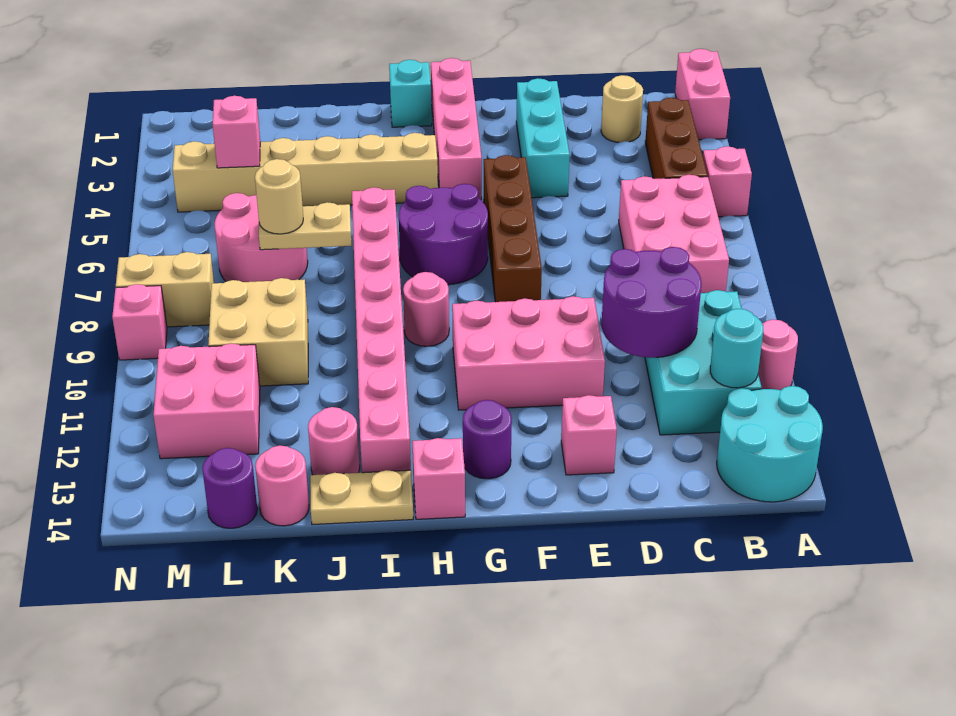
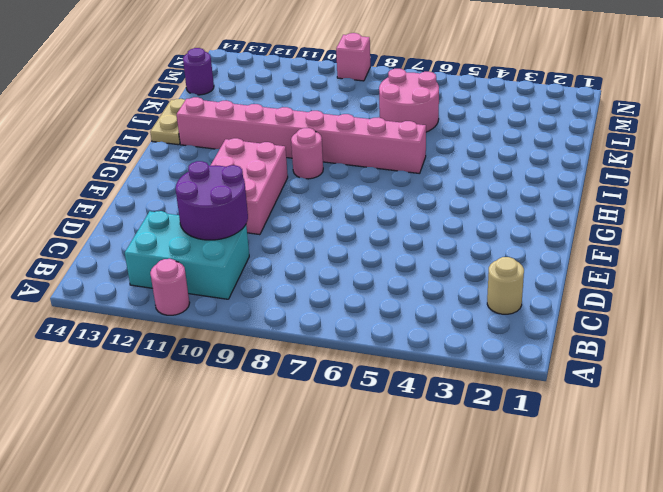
none -> pink 1x2 brick [675,49,730,140]
none -> pink 1x1 brick [703,146,752,217]
none -> cyan 2x2 round brick [717,386,823,502]
none -> brown 1x3 brick [645,98,708,179]

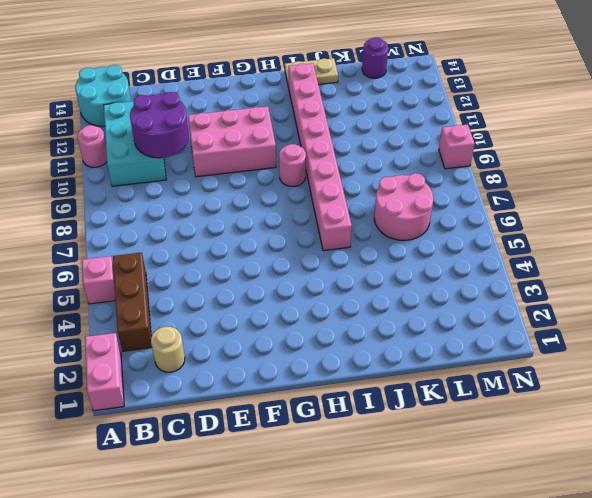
none -> pink 2x3 brick [619,175,729,293]
none -> cyan 1x3 brick [516,78,570,198]
none -> pink 1x1 brick [561,395,617,475]
none -> brown 1x4 brick [484,155,542,302]

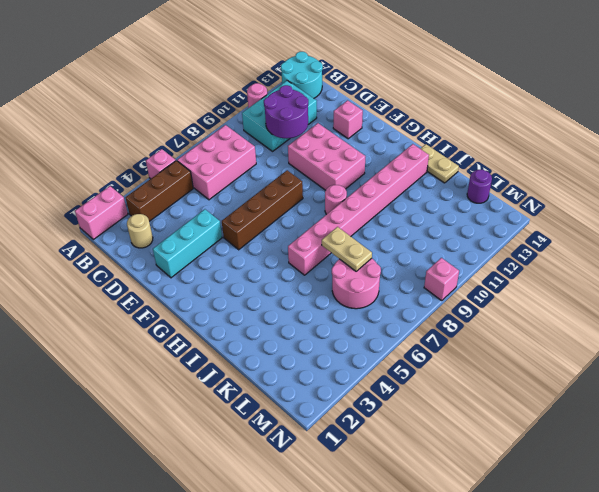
none -> pink 1x4 brick [431,58,482,200]
none -> purple 2x2 round brick [399,184,488,285]
none -> purple 1x1 round brick [463,400,512,479]
none -> cyan 1x1 brick [389,60,432,127]

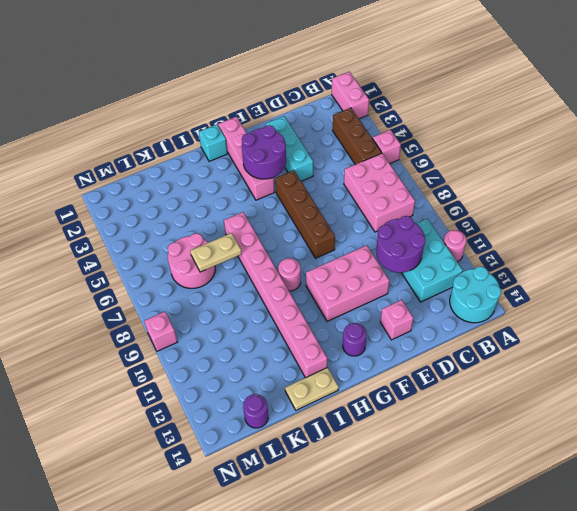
purple 2x2 round brick [242,125,286,179] -> purple 2x2 round brick moved to [399,184,488,285]
none -> tan 1x1 round brick [601,75,643,143]
none -> tan 1x6 brick [173,133,438,212]
none -> pink 1x1 brick [412,438,465,519]
none -> pink 1x1 round brick [308,407,360,475]

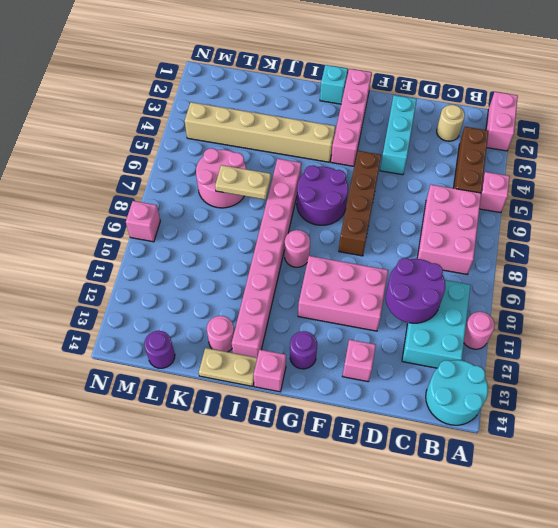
none -> tan 2x2 brick [208,278,308,386]
none -> pink 1x1 round brick [255,446,309,526]
none -> pink 2x2 brick [153,344,260,459]
none -> tan 1x2 brick [116,252,214,327]

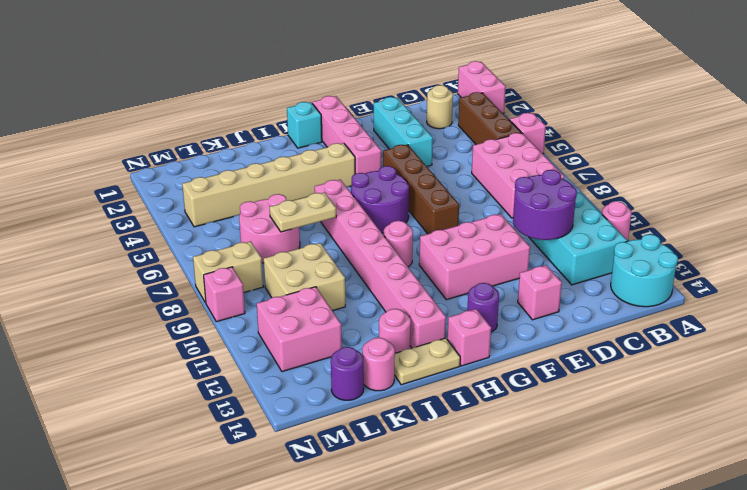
none -> cyan 1x1 round brick [710,309,763,388]
none -> pink 1x1 brick [213,96,260,168]
none -> tan 1x1 round brick [255,159,303,234]

